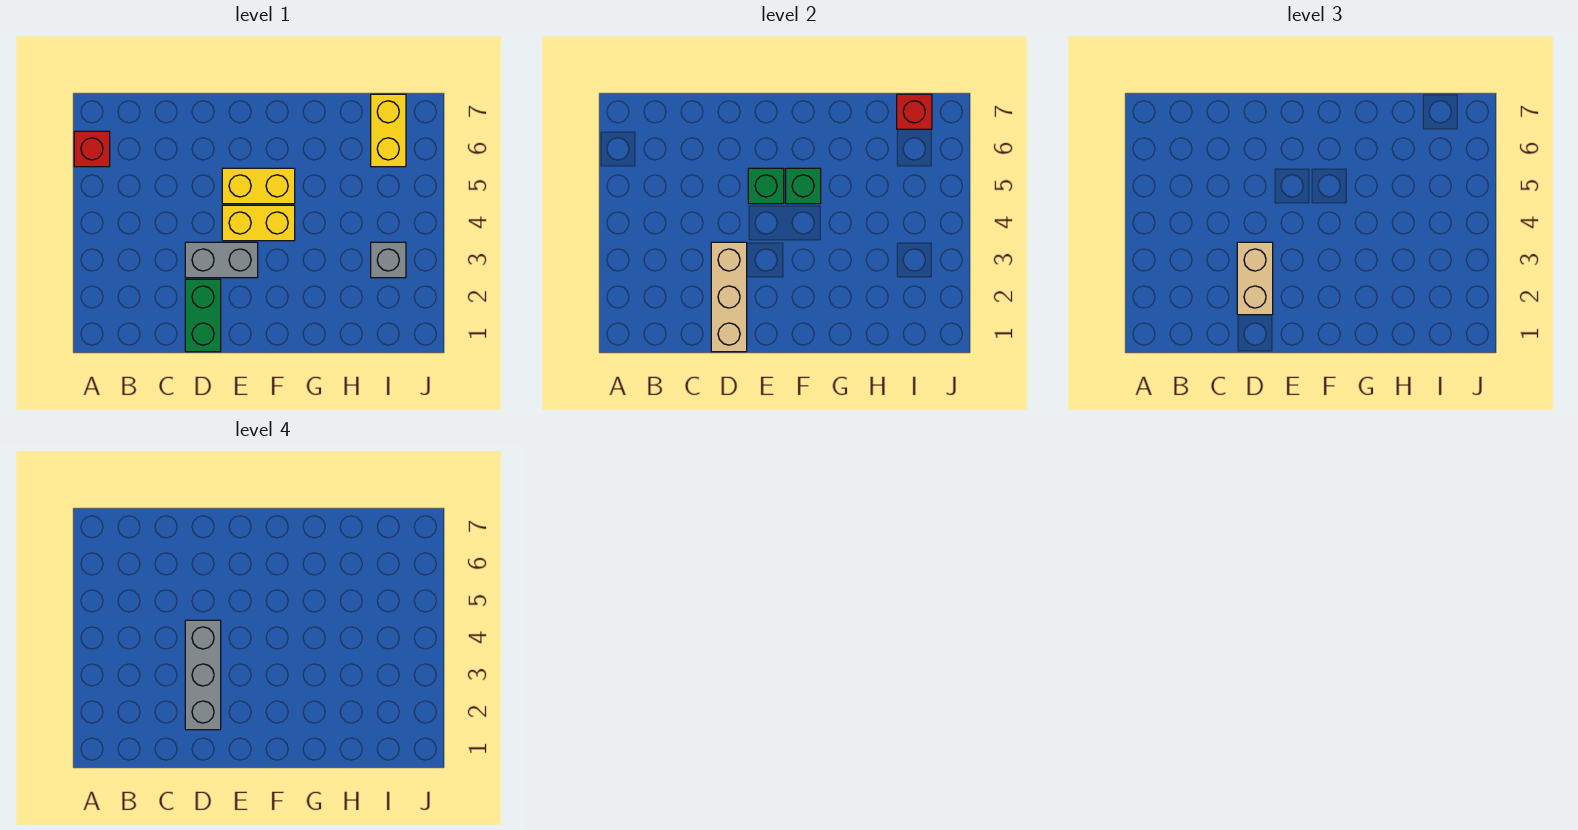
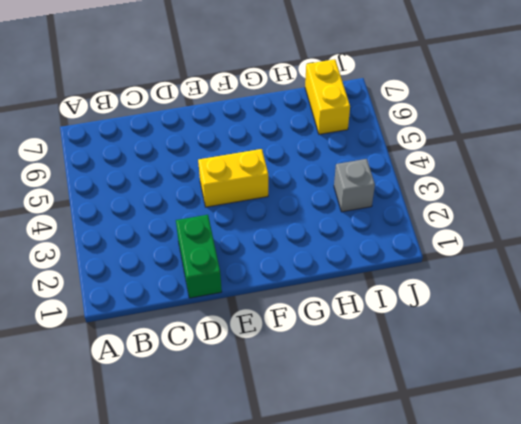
none -> red 1x1 brick [74,131,110,167]
none -> grey 1x2 brick [185,242,258,278]
none -> yellow 1x2 brick [222,168,295,204]

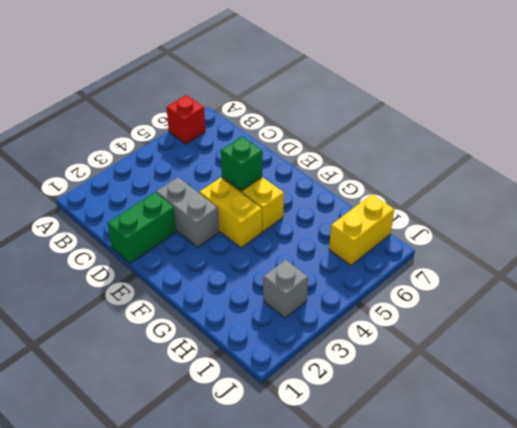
none -> tan 1x3 brick [711,242,747,352]
none -> green 1x1 brick [786,168,821,204]
none -> red 1x1 brick [897,94,932,129]

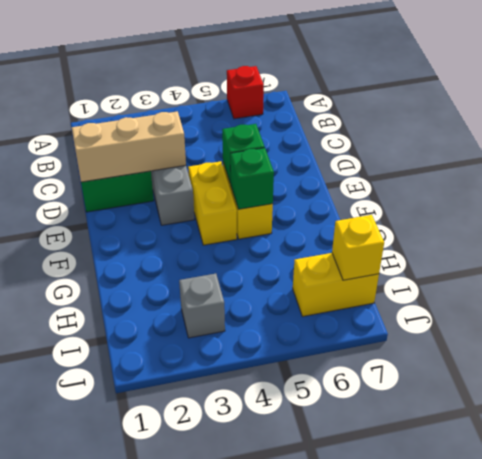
yellow 1x1 brick [332,215,384,280] -> red 1x1 brick [897,94,932,129]
none -> tan 1x2 brick [1237,242,1273,315]
none -> grey 1x3 brick [185,620,221,730]

